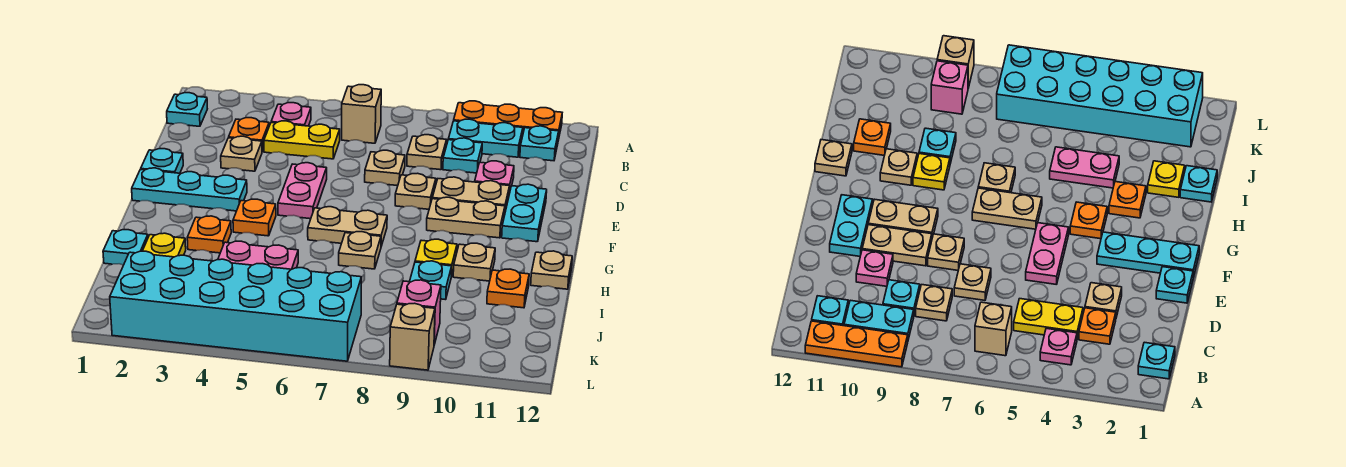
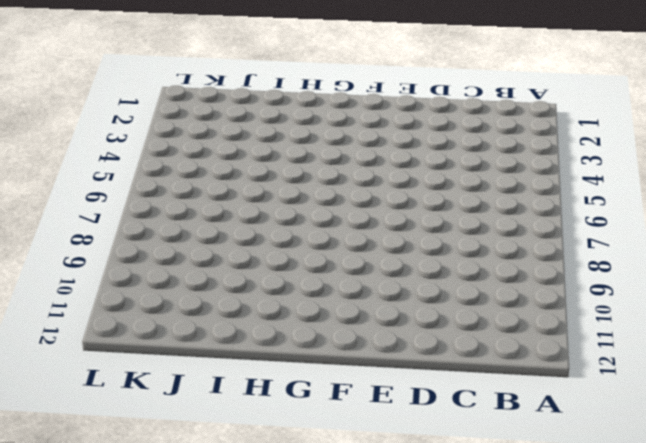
none -> orange 1x3 plate [454,101,562,140]
none -> cyan 1x1 plate [167,93,207,126]
none -> pink 1x1 plate [271,103,311,126]
none -> tan 1x1 brick [342,85,381,143]

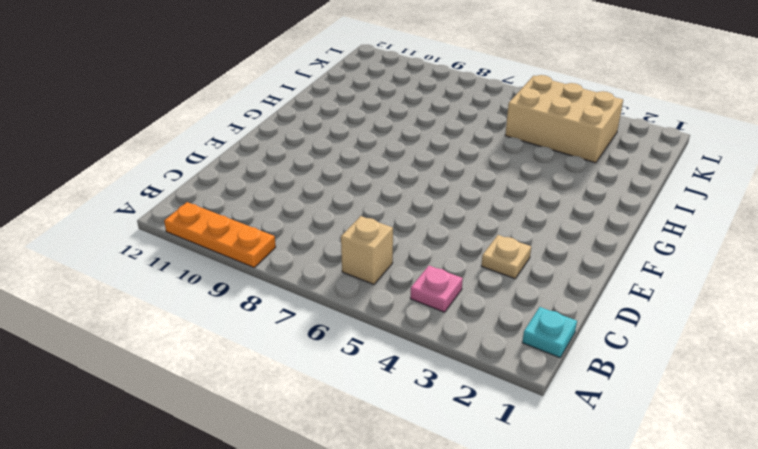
tan 2x3 brick [505,75,623,163] -> cyan 2x6 brick [110,251,361,361]
none -> cyan 1x2 plate [448,119,523,157]
none -> cyan 1x1 plate [520,126,559,161]
none -> orange 1x1 plate [229,118,269,152]
none -> yellow 1x2 plate [264,121,340,159]

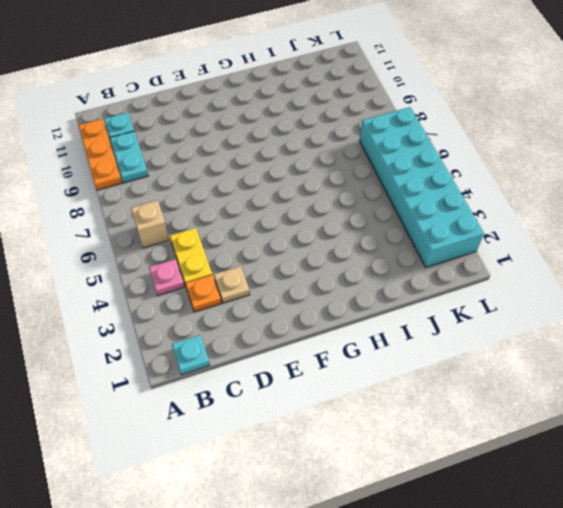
none -> tan 1x1 plate [407,135,446,170]
none -> cyan 1x1 plate [443,138,482,173]
none -> tan 1x1 plate [365,150,405,186]
none -> pink 1x1 plate [475,161,514,194]

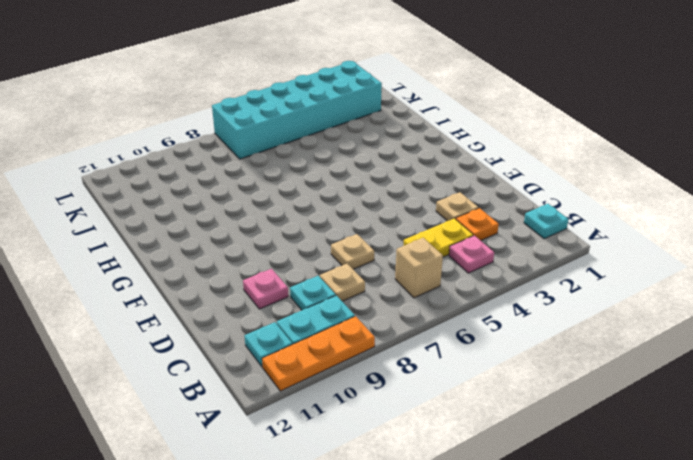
none -> cyan 1x1 plate [141,149,183,173]
none -> pink 1x2 plate [278,163,327,219]
none -> tan 1x1 plate [395,173,436,209]
none -> tan 1x2 plate [432,177,510,212]

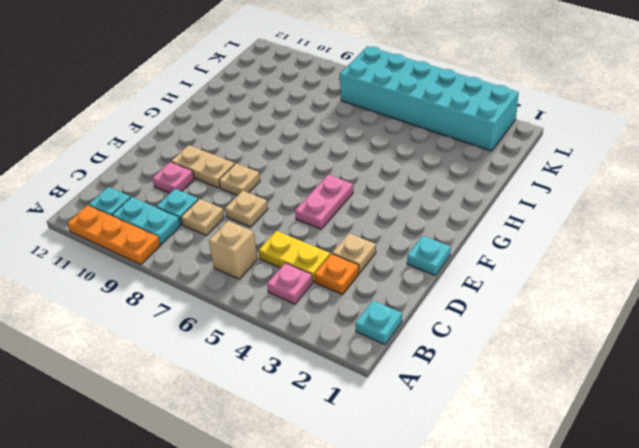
none -> cyan 1x2 plate [502,184,547,242]
none -> cyan 1x3 plate [132,168,247,211]
none -> tan 1x2 plate [427,197,505,238]
none -> orange 1x1 plate [233,199,276,236]

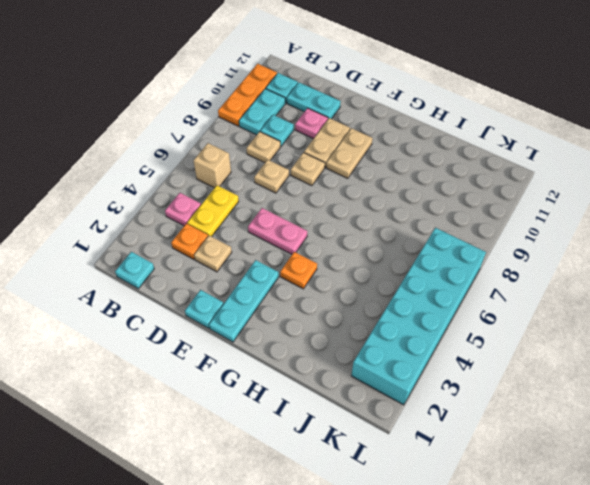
cyan 1x2 plate [287,82,341,119] -> cyan 1x2 plate moved to [502,184,547,242]
none -> tan 1x2 plate [308,207,387,246]
none -> orange 1x1 plate [187,216,231,253]
none -> tan 1x1 plate [339,232,381,269]
none -> yellow 1x1 plate [415,239,457,277]

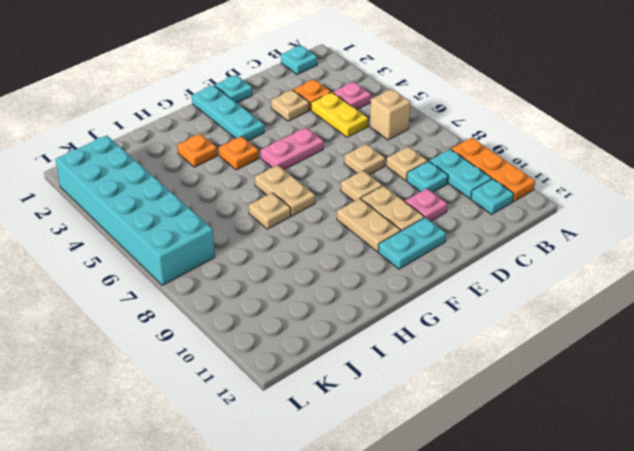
none -> yellow 1x1 plate [415,239,457,277]
none -> tan 1x1 plate [453,243,495,281]
none -> tan 1x1 plate [531,251,572,289]
none -> cyan 1x1 plate [103,230,148,265]

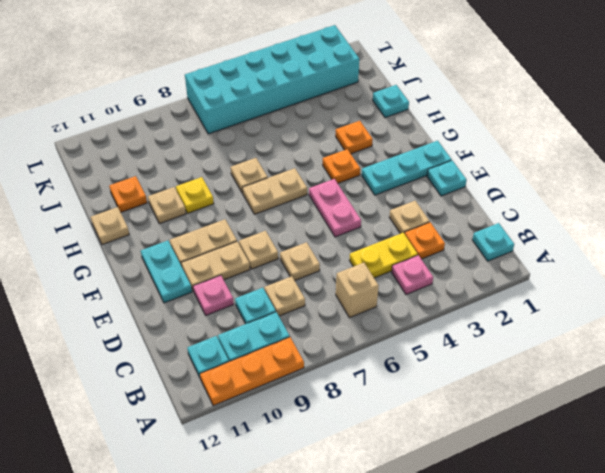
none -> yellow 1x1 plate [143,233,186,257]
none -> pink 1x2 plate [218,241,298,269]
none -> cyan 1x1 plate [410,261,452,300]
none -> pink 1x1 brick [397,280,441,345]

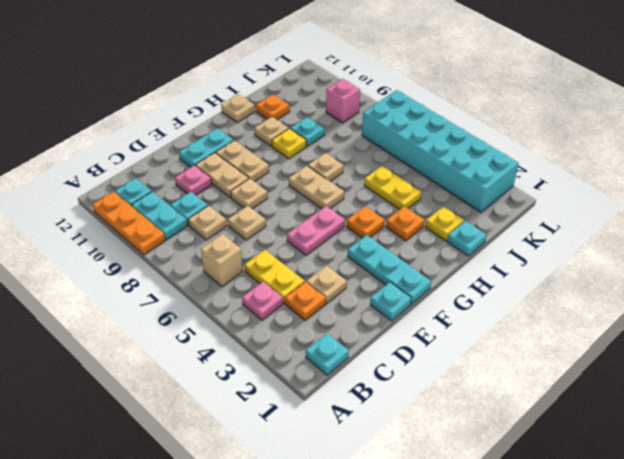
yellow 1x2 plate [364,166,421,210] -> pink 1x2 plate [218,241,298,269]
none -> tan 1x1 brick [390,303,435,370]

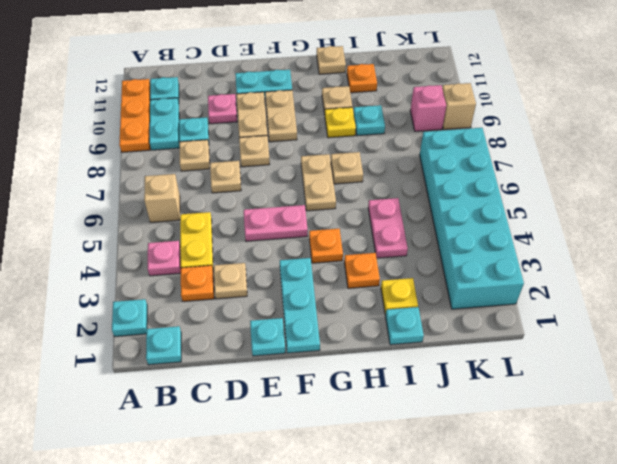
cyan 1x1 plate [112,299,147,336] -> none

